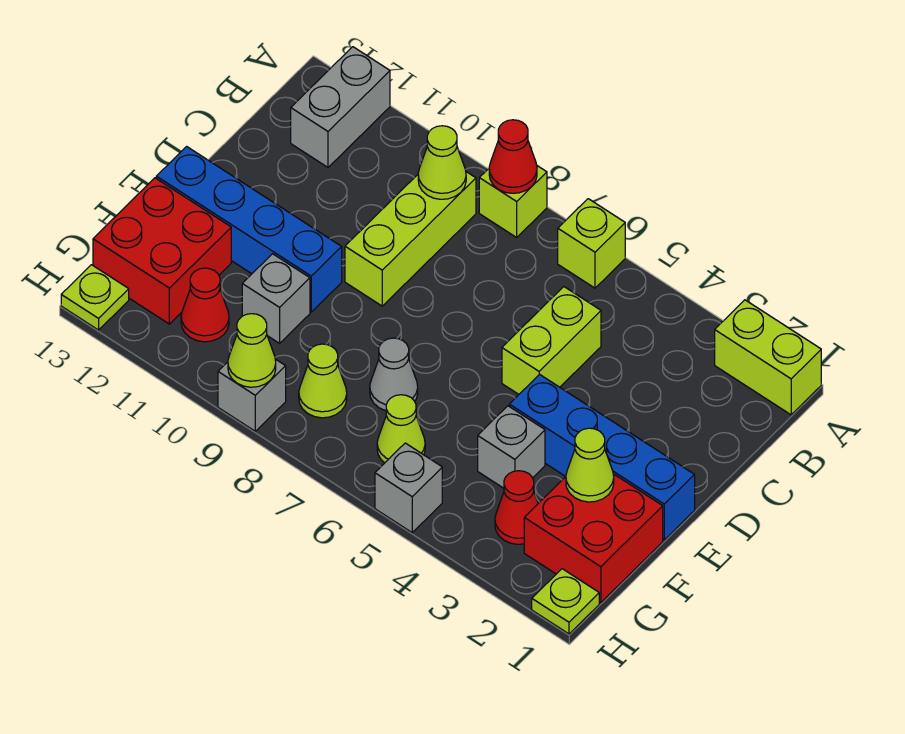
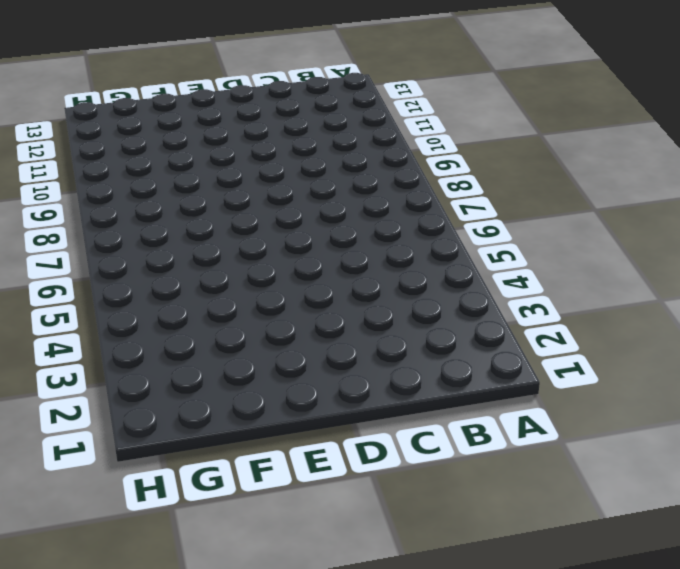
none -> lime 1x2 brick [715,300,821,415]
none -> lime 1x1 brick [558,199,625,288]
none -> lime 1x1 brick [479,166,547,237]

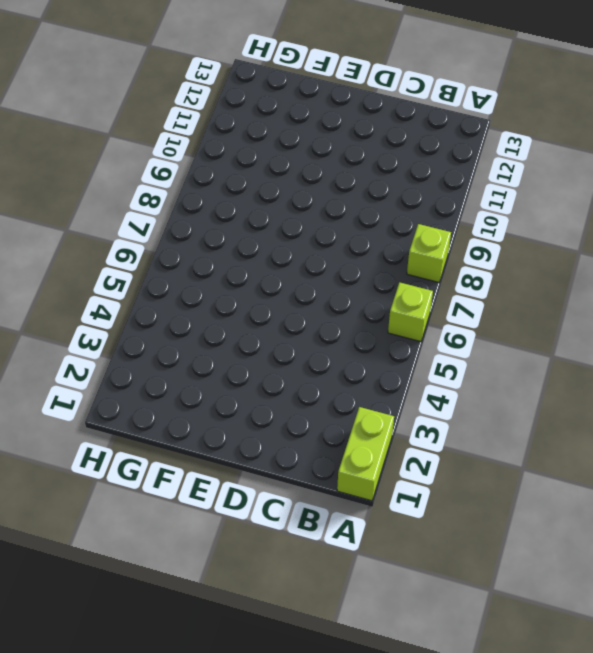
none -> grey 1x2 brick [291,47,390,167]
none -> lime 1x3 brick [345,172,476,306]
none -> lime 1x2 brick [502,287,601,394]

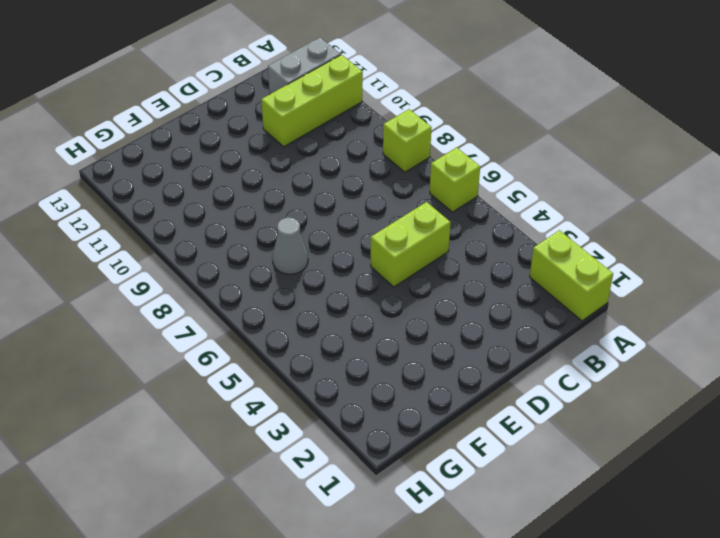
lime 1x3 brick [261,55,363,147] -> lime 1x3 brick moved to [345,172,476,306]
none -> blue 1x4 brick [509,374,695,540]
none -> blue 1x4 brick [156,147,342,312]
none -> red 2x2 brick [524,474,663,603]

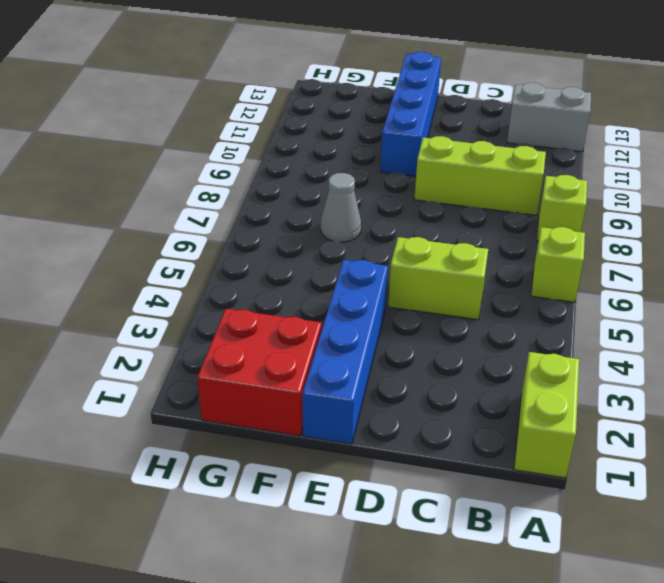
none -> grey 1x1 brick [478,406,545,488]
none -> grey 1x1 brick [242,254,310,343]
none -> red 2x2 brick [93,178,231,324]

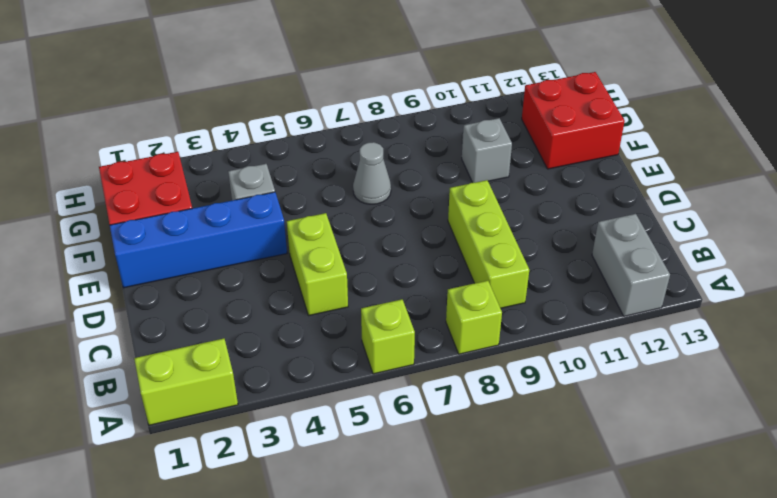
none -> blue 1x4 brick [156,147,342,312]
none -> red 1x1 cone [495,471,538,544]
none -> lime 1x1 cone [377,395,425,463]

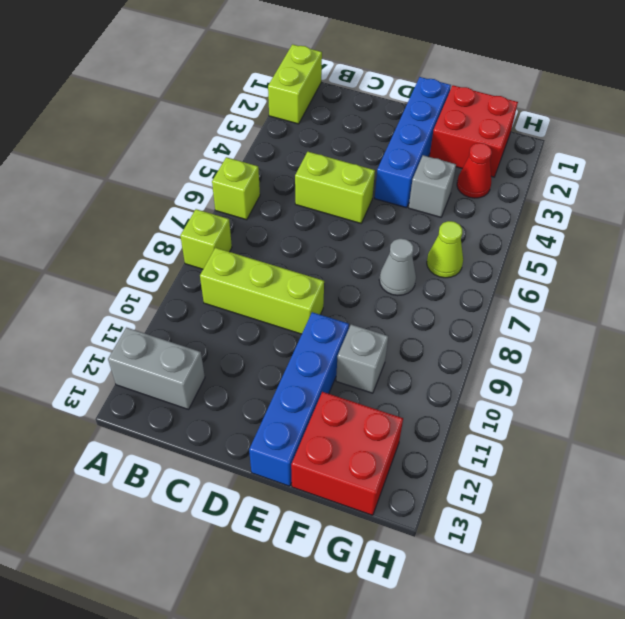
none -> lime 1x1 cone [299,344,347,418]
none -> red 1x1 cone [181,268,229,342]
none -> lime 1x1 plate [532,569,599,634]

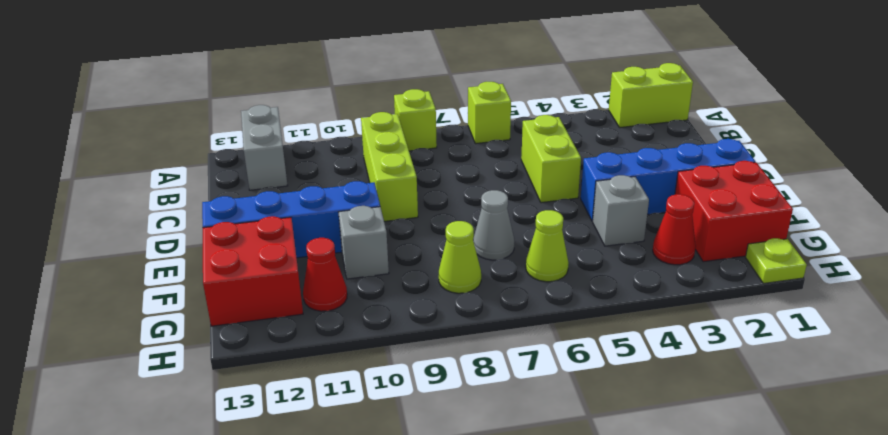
none -> grey 1x1 brick [375,443,442,533]
none -> grey 1x1 brick [218,359,286,431]
none -> lime 1x1 plate [61,265,129,330]

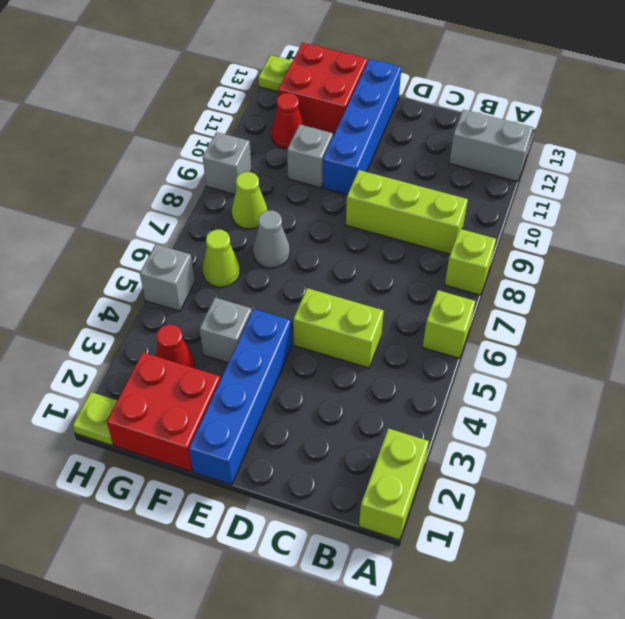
none -> red 1x1 cone [489,120,537,193]
none -> lime 1x1 cone [418,126,466,199]
none -> lime 1x1 cone [566,428,614,502]

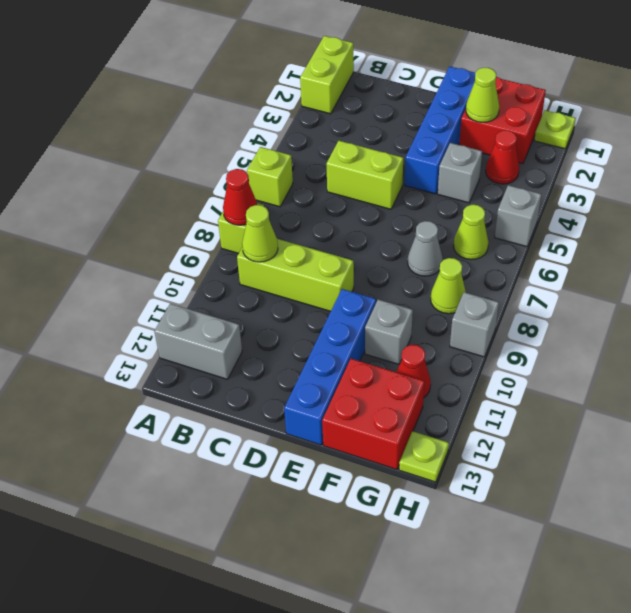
none -> lime 1x1 cone [228,314,276,387]

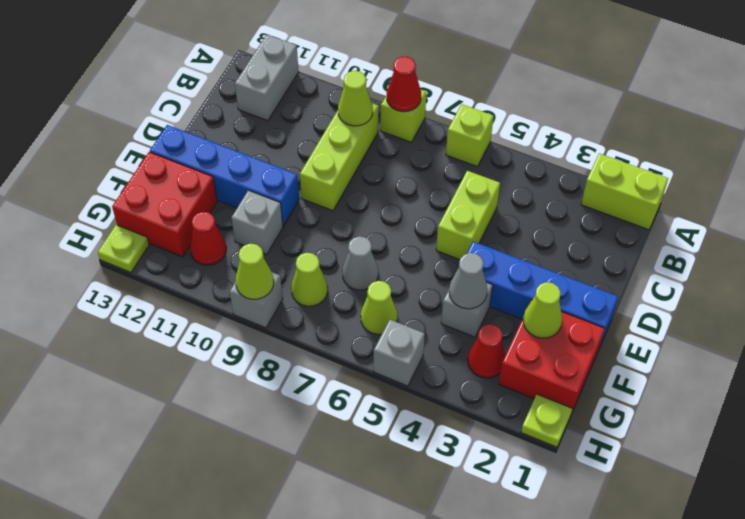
grey 1x1 cone [449,253,487,309] -> none

